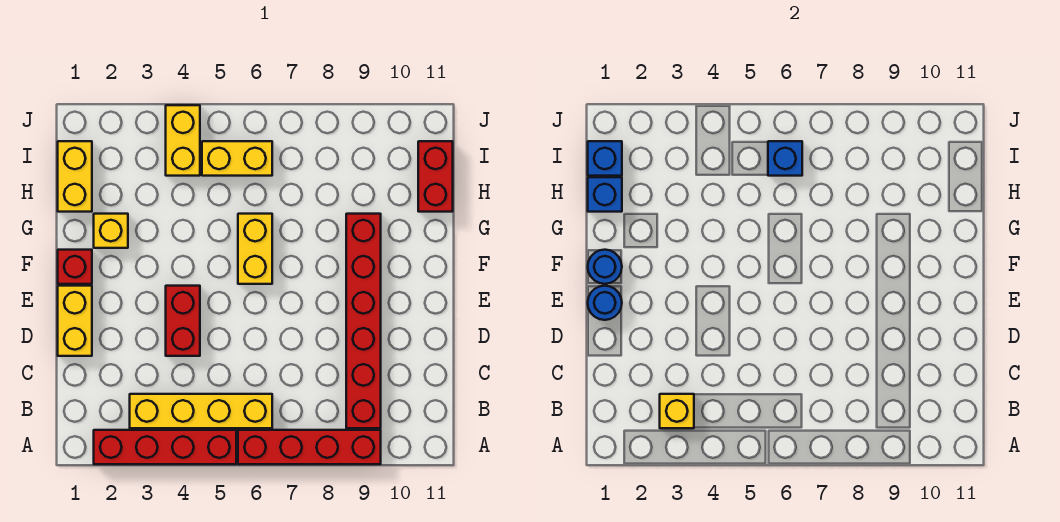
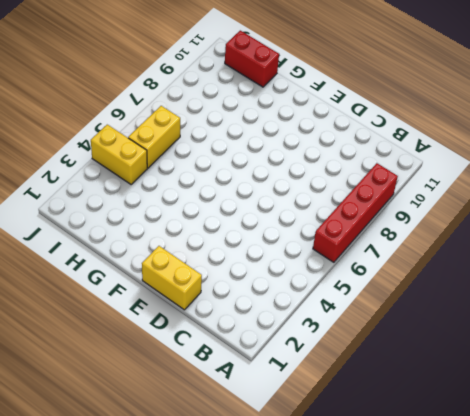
none -> red 1x4 brick [94,430,236,464]
none -> yellow 1x4 brick [130,394,272,428]
none -> red 1x6 brick [346,214,381,428]

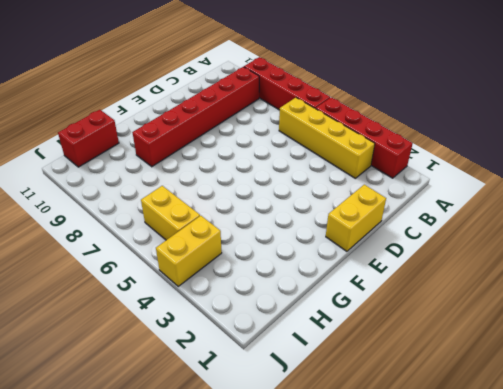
none -> red 1x2 brick [166,286,200,356]
none -> red 1x1 brick [58,250,92,284]
none -> yellow 1x2 brick [238,214,272,284]

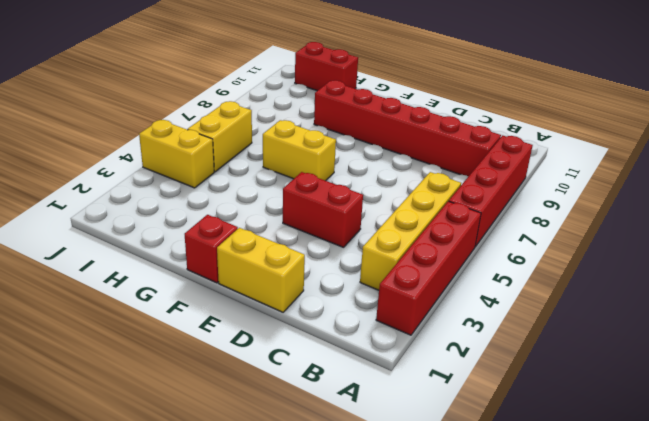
none -> yellow 1x1 brick [94,214,128,248]
none -> yellow 1x2 brick [58,141,92,212]
none -> yellow 1x1 brick [660,394,694,428]

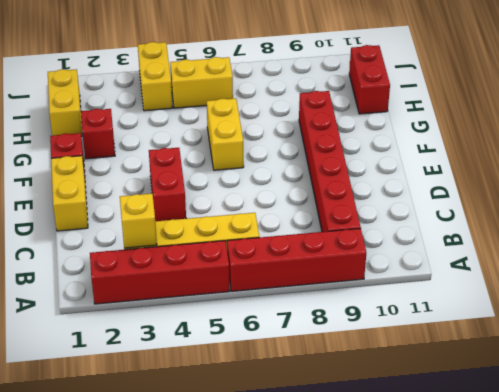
red 1x1 brick [81,109,115,159] -> yellow 1x1 brick [94,214,128,248]
none -> blue 1x1 round brick [588,286,622,320]
none -> blue 1x1 round brick [588,250,622,284]
none -> blue 1x1 brick [588,177,622,212]

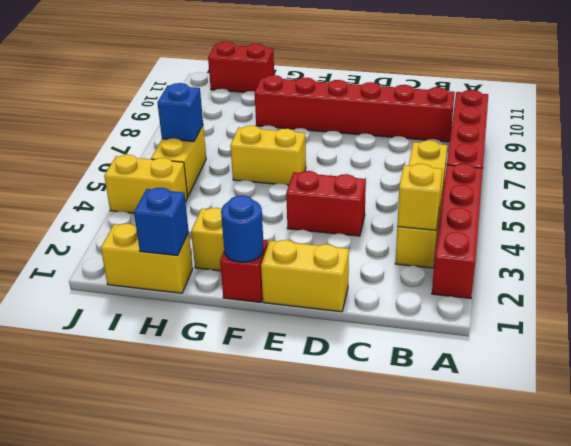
none -> blue 1x1 round brick [588,286,622,320]
none -> blue 1x1 brick [588,141,622,176]

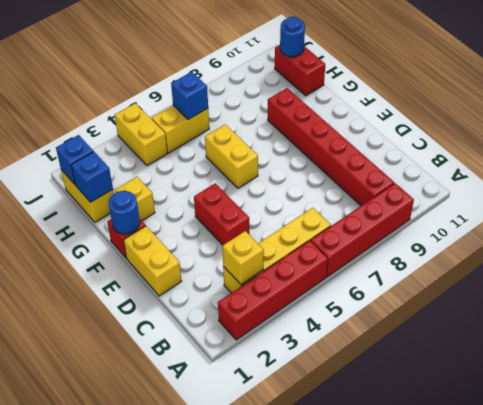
blue 1x1 round brick [280,17,305,57] -> blue 1x1 round brick moved to [588,286,622,320]

